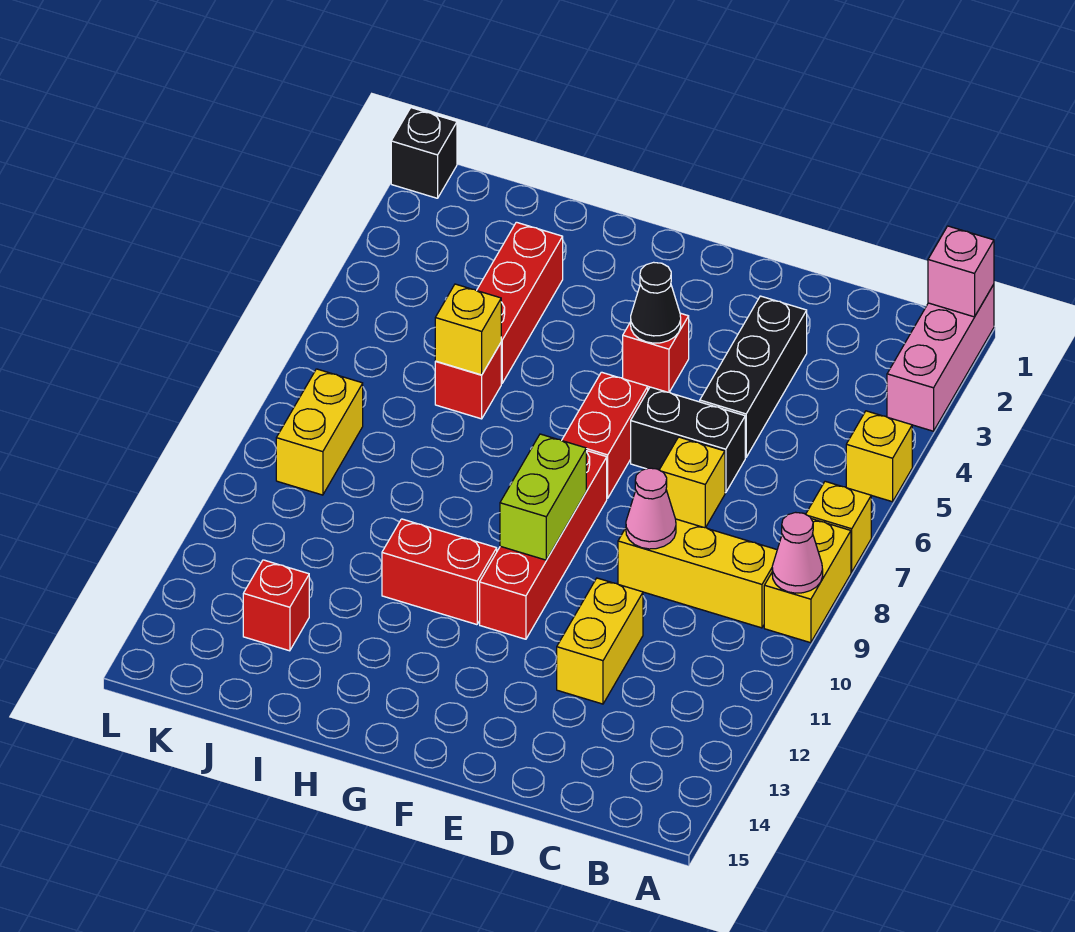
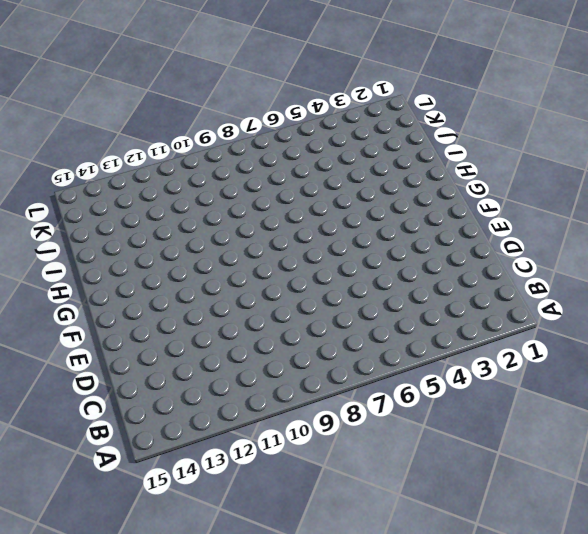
none -> pink 1x3 brick [887,284,994,431]
none -> yellow 1x1 brick [846,411,912,502]
none -> yellow 1x1 brick [806,481,871,572]

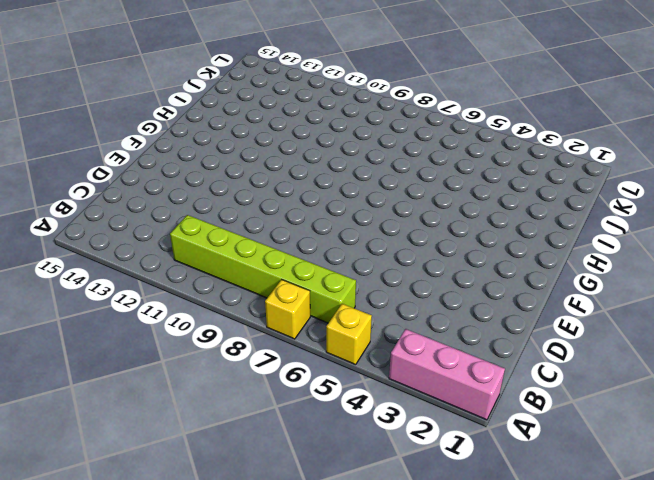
lime 1x6 brick [170,215,356,323] -> yellow 1x3 brick [618,519,777,628]
none -> yellow 1x2 brick [764,519,851,643]
none -> black 1x3 brick [700,296,807,457]
none -> black 1x2 brick [631,387,745,493]

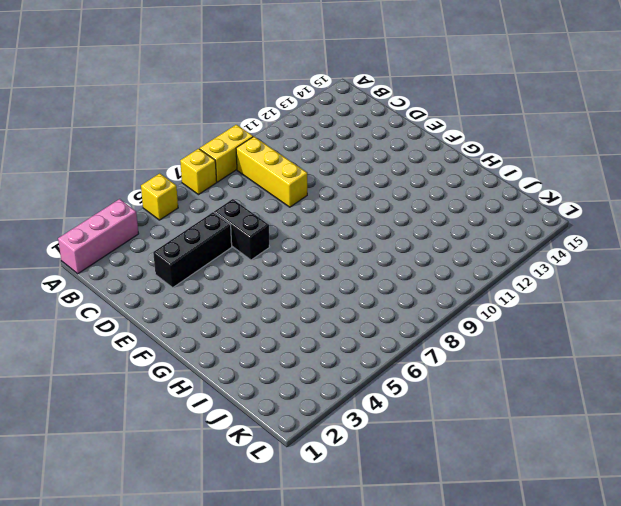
none -> yellow 1x1 brick [660,437,725,528]
none -> yellow 1x2 brick [557,578,643,704]
none -> red 1x1 brick [623,313,689,392]

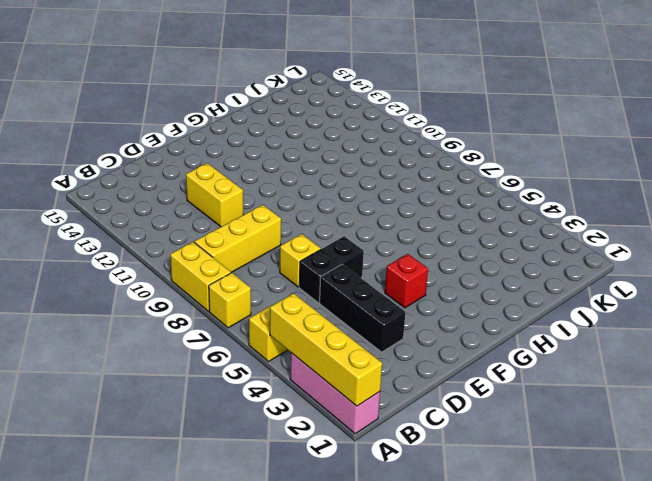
yellow 1x4 brick [270,293,382,406] -> pink 1x1 brick [928,226,994,317]
none -> red 1x2 brick [562,372,648,498]
none -> red 1x4 brick [480,451,607,639]
none -> red 1x2 brick [382,519,497,625]

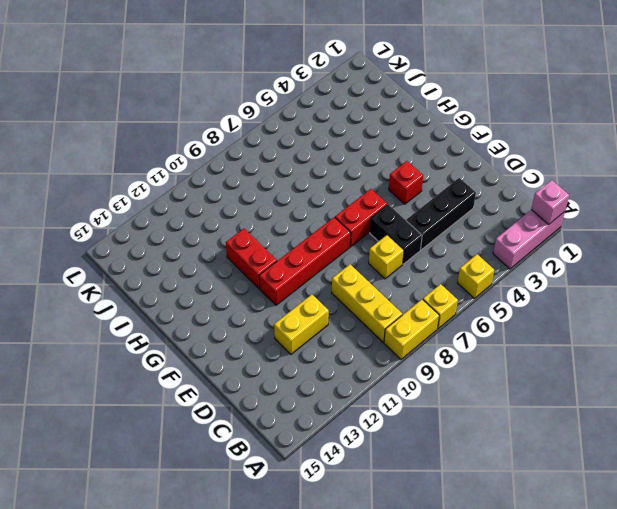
none -> red 1x3 brick [477,222,563,384]
none -> red 1x1 brick [435,343,501,419]
none -> red 1x1 brick [243,560,309,651]

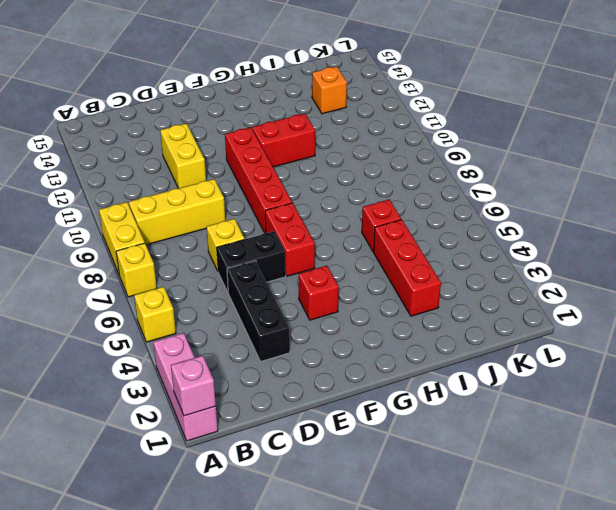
orange 1x1 brick [312,66,347,114] -> red 1x1 brick [243,560,309,651]
none -> yellow 1x2 brick [276,369,363,495]
none -> black 1x1 brick [391,108,457,198]
none -> pink 1x1 cone [772,512,823,593]

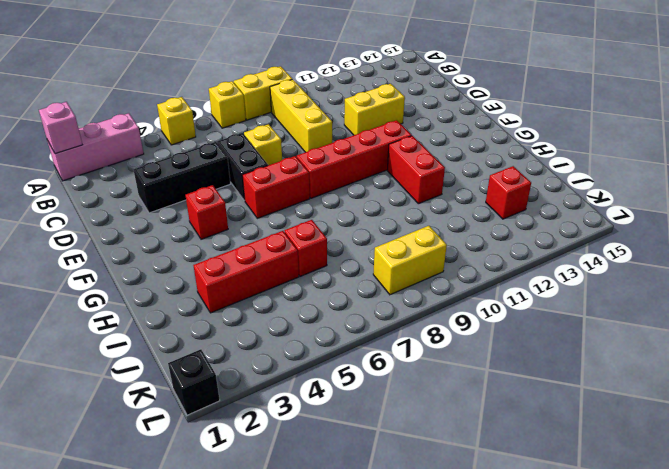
none -> pink 1x1 cone [772,512,823,593]
none -> pink 1x1 cone [626,468,676,549]
none -> black 1x1 cone [631,262,681,343]

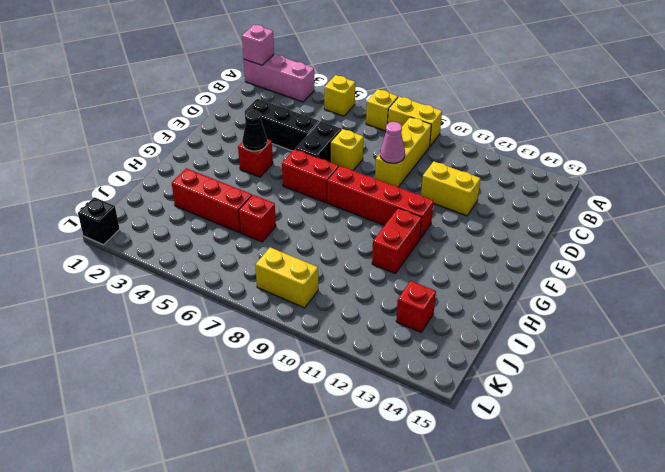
none -> pink 1x1 cone [772,512,823,593]
none -> lime 1x2 brick [500,434,586,560]
none -> yellow 1x1 brick [435,284,501,375]

